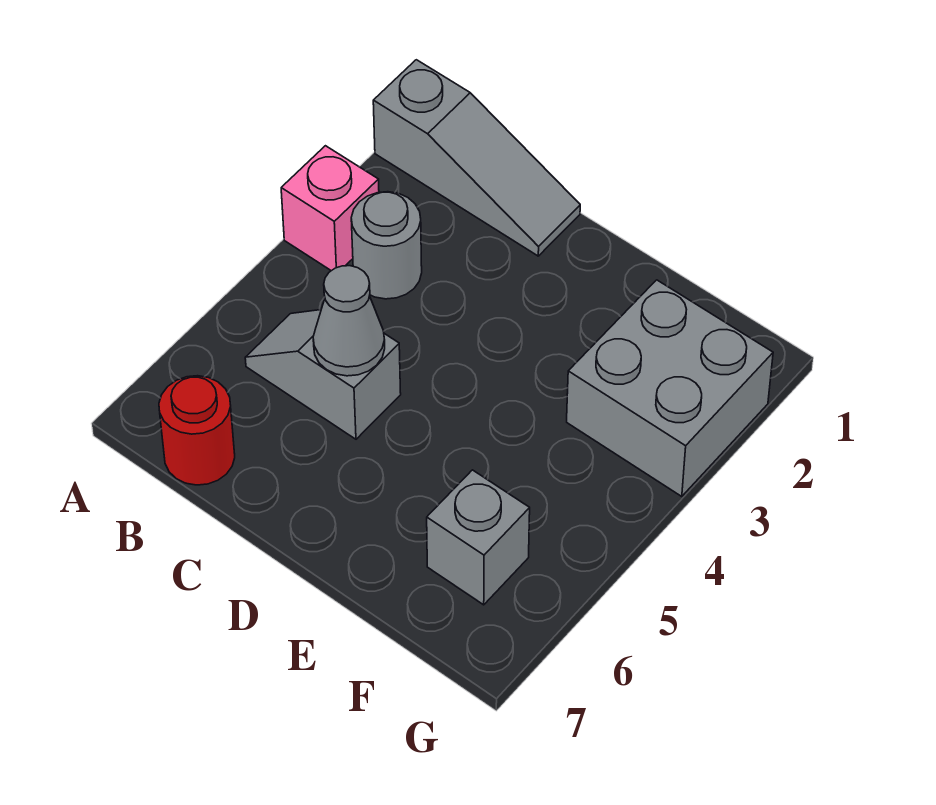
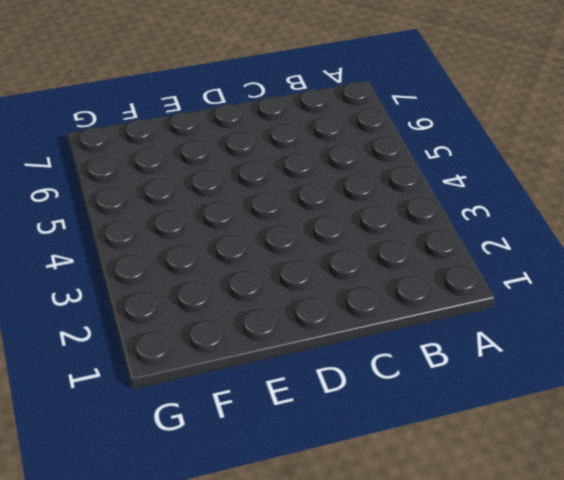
none -> grey 1x3 slope [373,60,580,256]
none -> pink 1x1 brick [281,146,379,271]

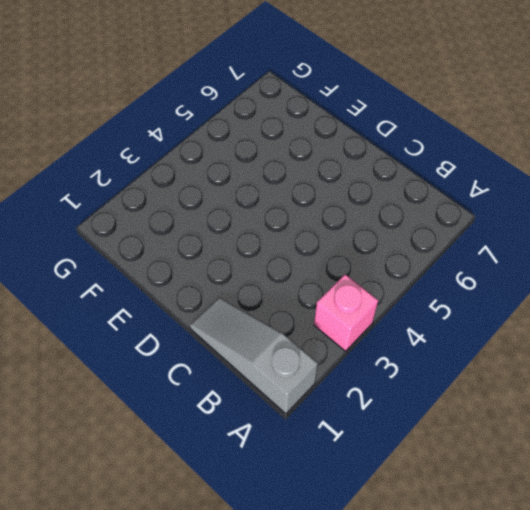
none -> grey 1x1 round brick [351,192,422,299]
none -> grey 1x2 slope [245,310,401,439]

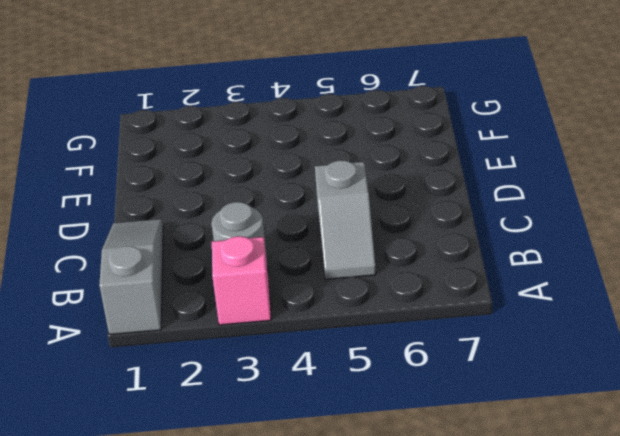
none -> red 1x1 round brick [159,376,235,485]
none -> grey 2x2 brick [567,280,773,497]

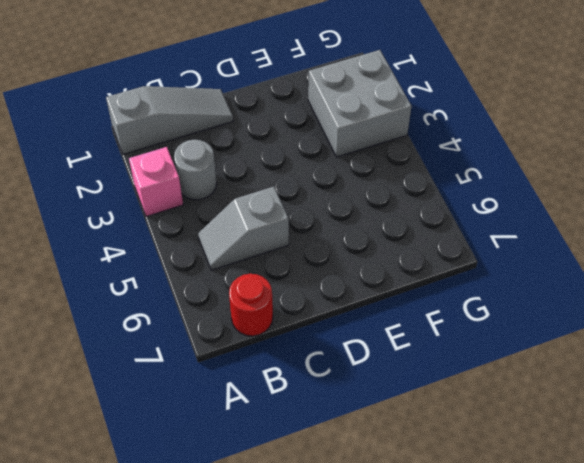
none -> grey 1x1 brick [427,470,530,605]
none -> grey 1x1 cone [313,266,385,376]

